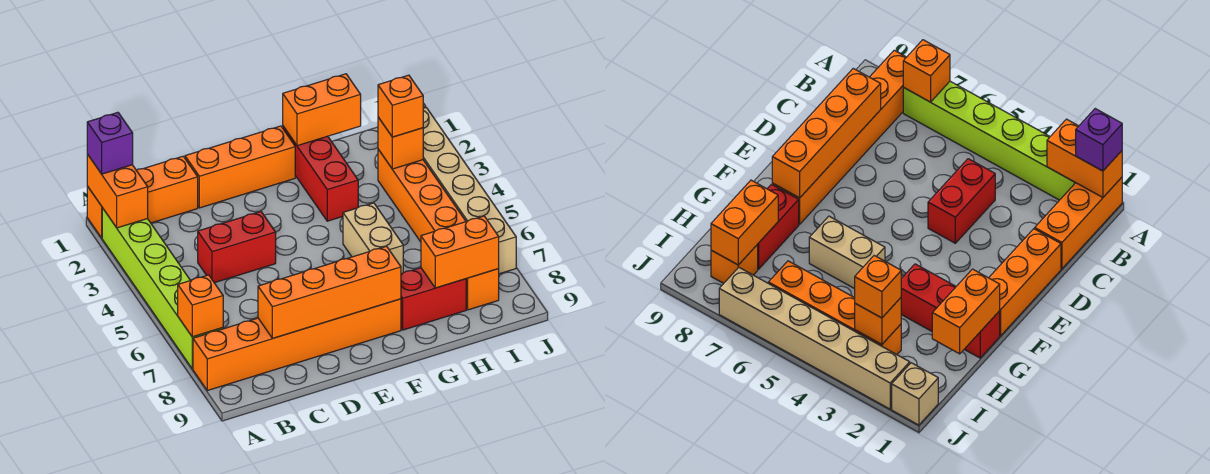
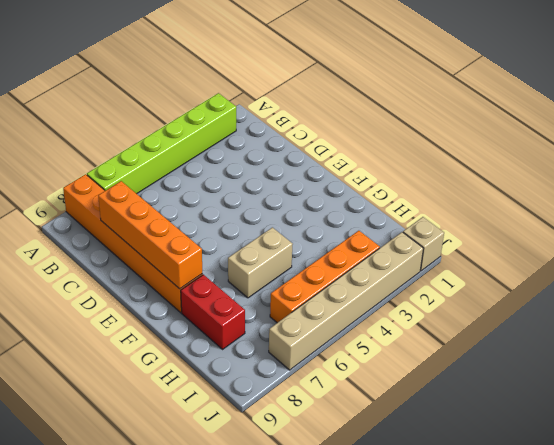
none -> orange 1x3 brick [87,156,198,238]
none -> red 1x2 brick [198,212,276,283]
none -> orange 1x3 brick [185,126,295,208]

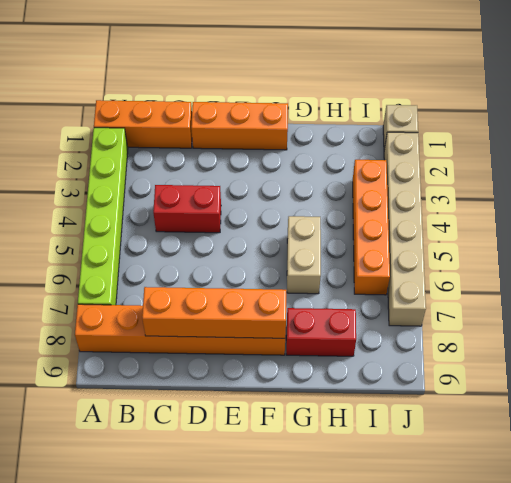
none -> red 1x3 brick [283,126,358,221]
none -> orange 1x1 brick [466,269,499,310]
none -> orange 1x2 brick [87,154,148,228]

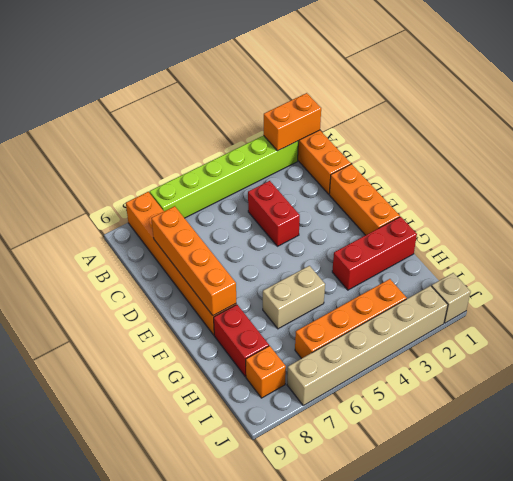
none -> orange 1x1 brick [178,275,223,337]
none -> orange 1x2 brick [283,74,361,146]
none -> orange 1x2 brick [421,216,499,288]

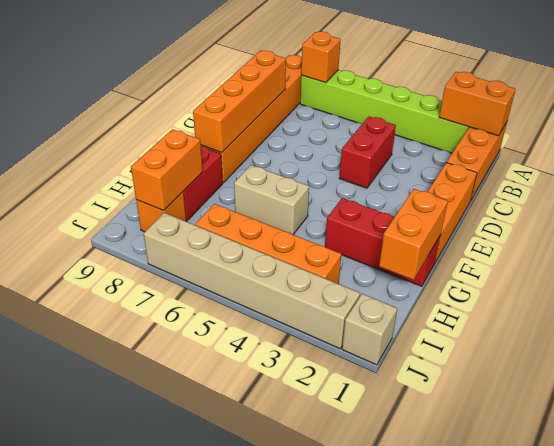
none -> orange 1x1 brick [378,117,423,169]
none -> purple 1x1 brick [87,112,133,174]
none -> orange 1x1 brick [378,75,423,137]

